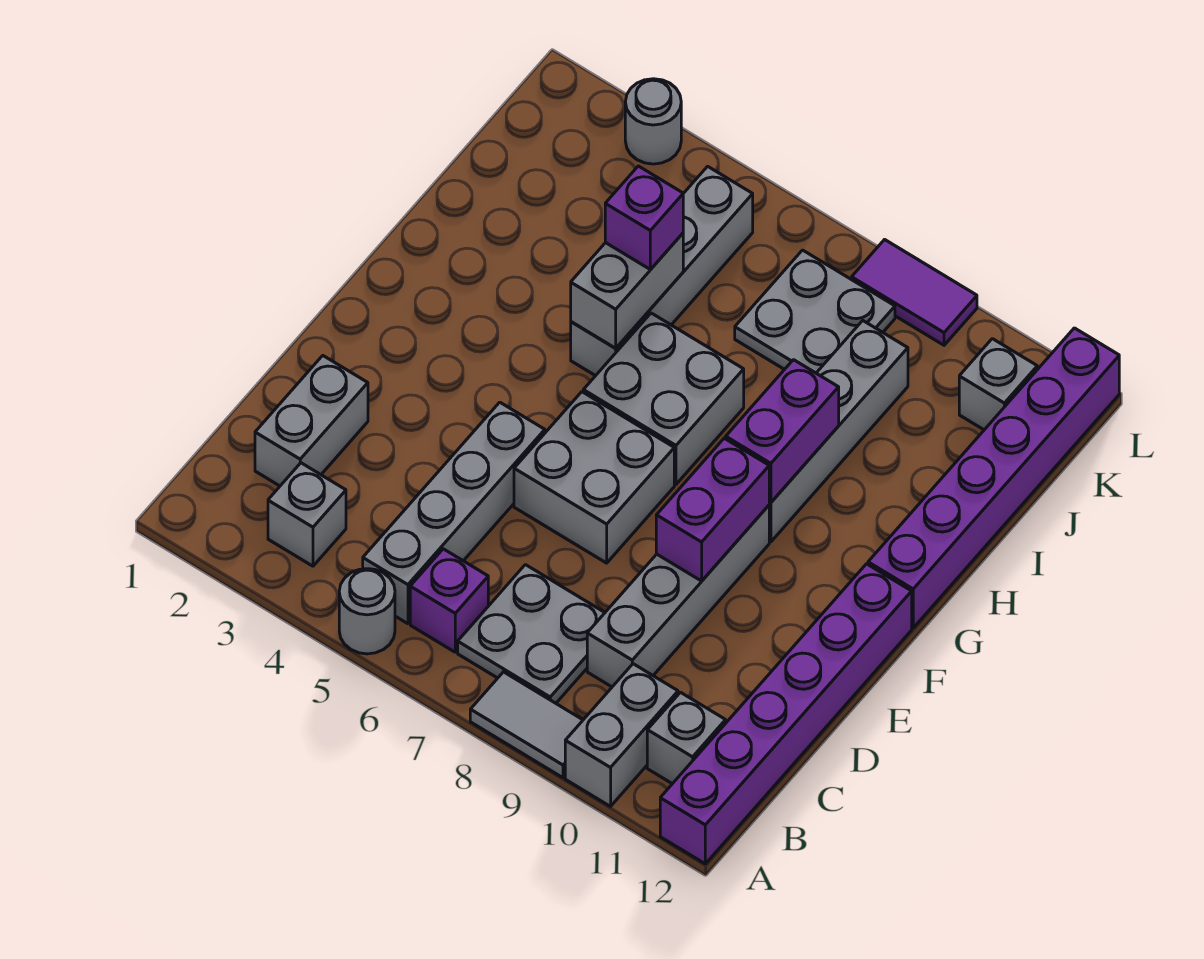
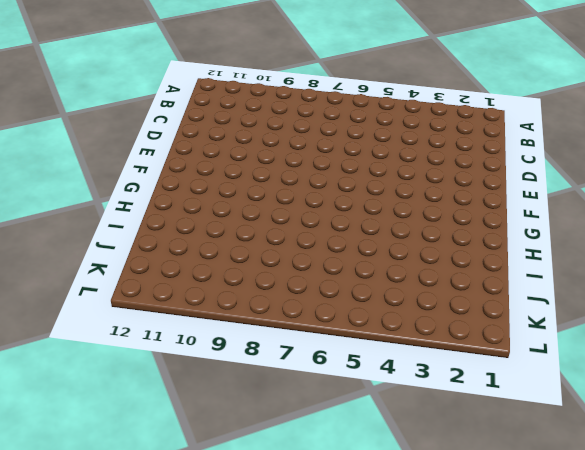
none -> grey 1x1 round brick [339,569,395,654]
none -> grey 1x2 tile [470,672,583,778]
none -> grey 1x2 brick [565,664,678,806]

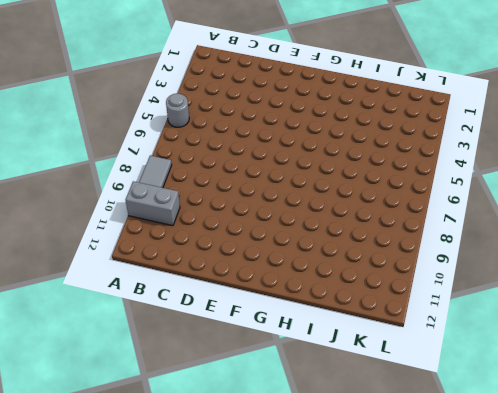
none -> purple 1x6 brick [660,564,912,864]
none -> grey 1x1 brick [268,463,346,566]
none -> grey 1x4 brick [363,402,545,624]

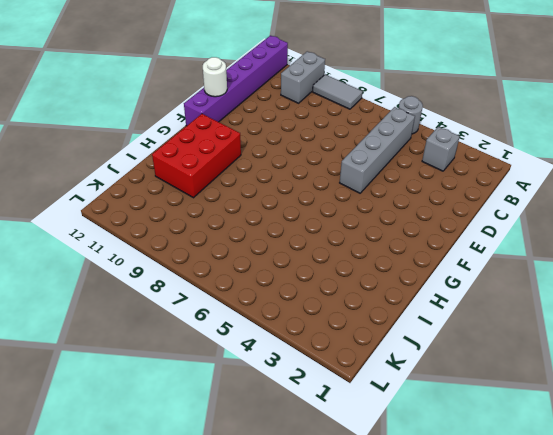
white 1x1 round brick [203,57,227,97] -> none
red 2x3 brick [152,114,241,198] -> none
none -> purple 1x1 brick [410,549,488,652]
none -> grey 2x2 plate [458,565,605,703]
none -> grey 1x1 brick [647,692,726,784]

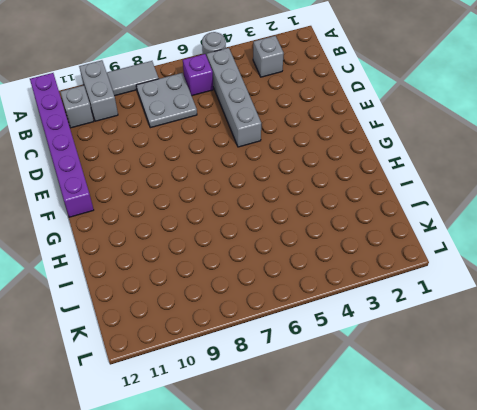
none -> grey 1x2 brick [255,356,368,486]
none -> grey 1x4 brick [587,505,769,687]
none -> grey 2x2 brick [514,392,674,563]

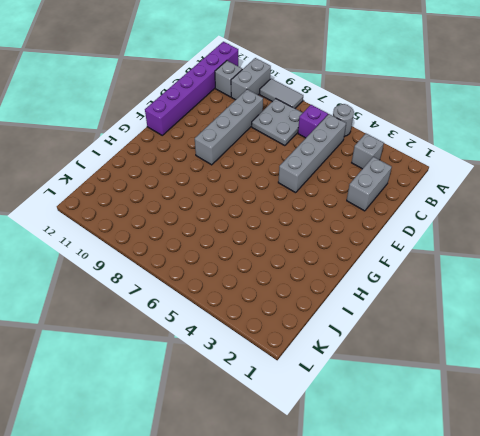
none -> grey 2x2 brick [514,392,674,563]
none -> grey 2x2 brick [583,313,744,484]
none -> grey 1x4 brick [769,321,908,542]

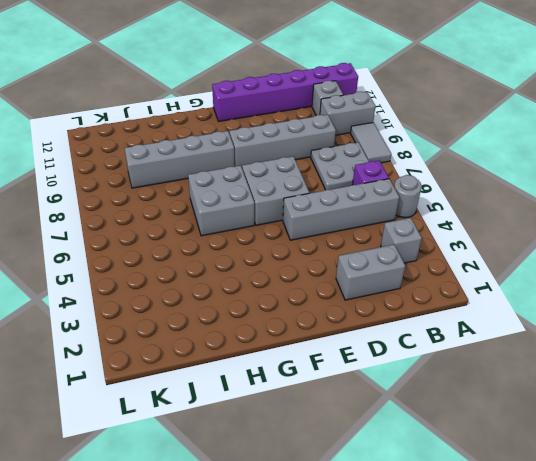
none -> purple 1x6 brick [868,328,1119,628]
none -> grey 1x4 brick [571,166,753,376]
none -> grey 2x2 plate [735,250,895,373]

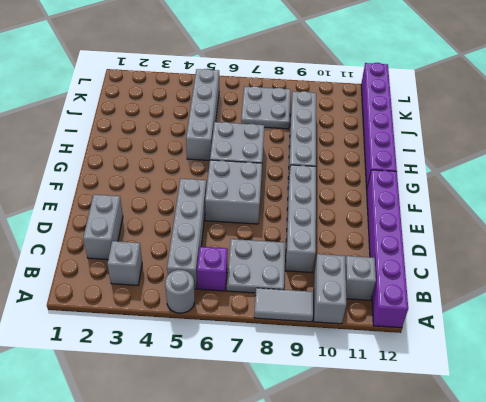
none -> grey 1x1 brick [959,339,1037,430]
none -> grey 1x1 round brick [625,79,681,164]
none -> purple 1x2 tile [852,240,977,345]

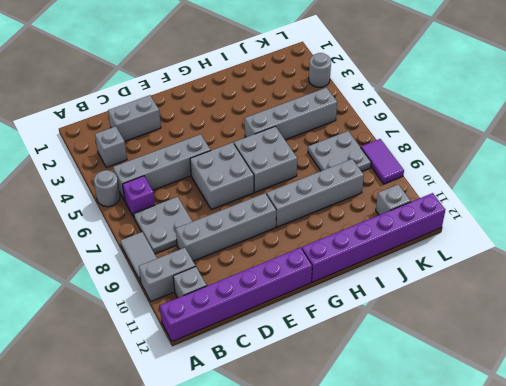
none -> purple 1x2 brick [656,438,769,581]
none -> purple 1x2 brick [726,360,839,503]
none -> grey 1x2 brick [571,233,683,348]

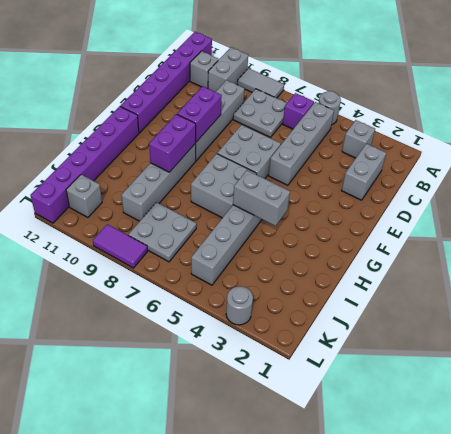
grey 1x2 brick [233,170,290,226] -> grey 1x2 brick turned to [571,233,683,348]
none -> purple 1x1 brick [605,166,683,270]

